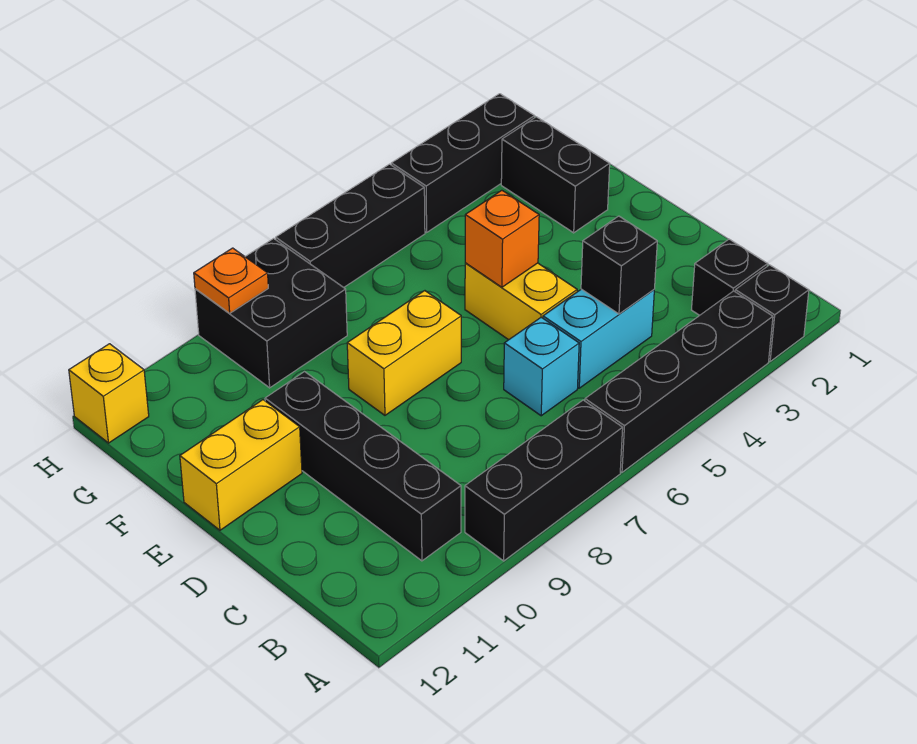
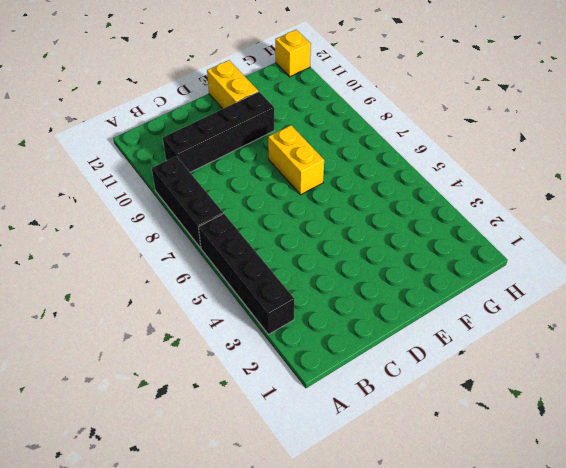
none -> black 1x1 brick [735,265,809,361]
none -> black 1x1 brick [692,239,768,315]
none -> cyan 1x2 brick [543,289,654,388]

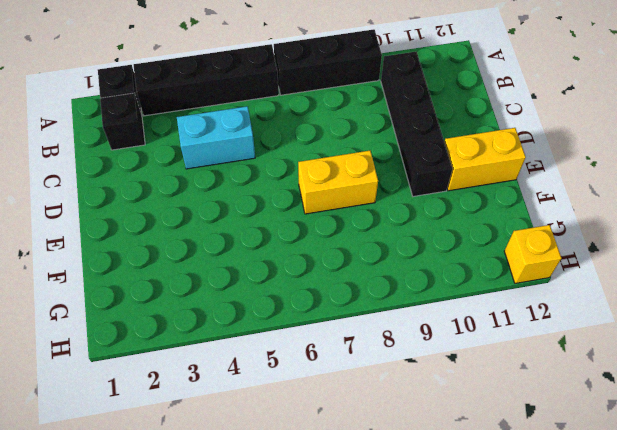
none -> cyan 1x1 brick [504,317,579,416]
none -> yellow 1x2 brick [465,263,578,340]
none -> black 1x2 brick [501,117,610,233]

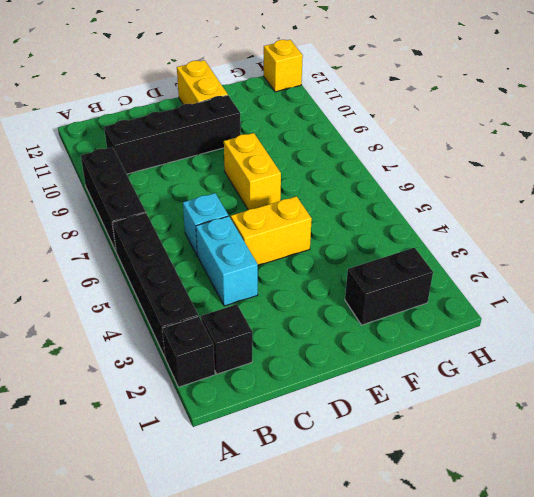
none -> black 2x2 brick [195,238,347,388]
none -> black 1x3 brick [391,94,535,232]
none -> black 1x3 brick [276,164,425,287]

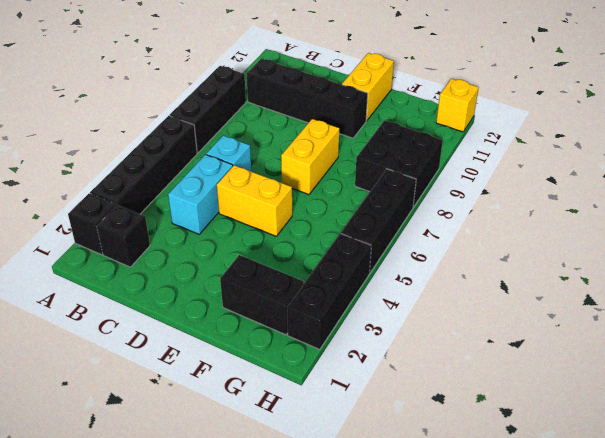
none -> black 1x1 brick [581,216,657,314]
none -> orange 1x1 brick [465,190,539,287]
none -> orange 1x1 plate [194,248,268,313]

